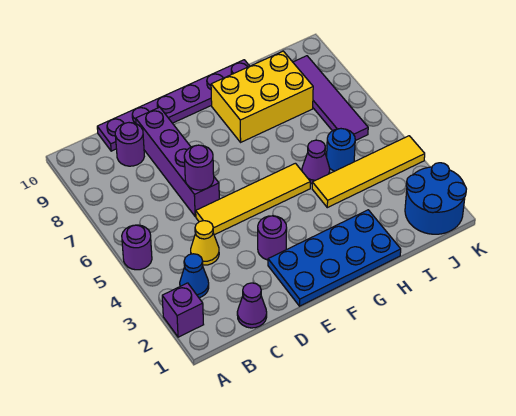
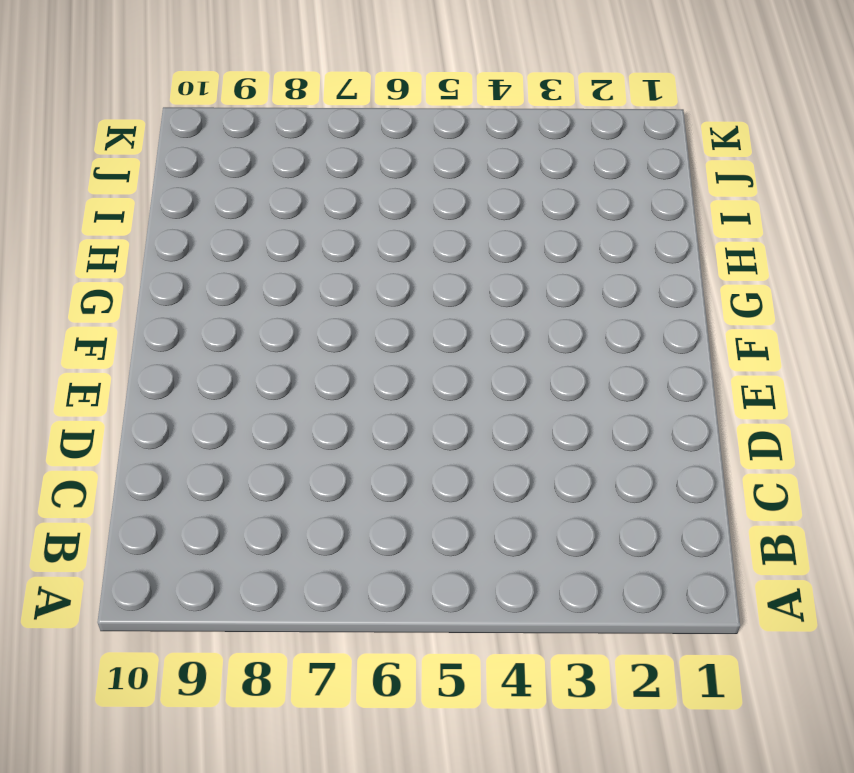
none -> purple 1x1 brick [162,283,204,337]
none -> purple 1x1 round brick [122,225,152,270]
none -> blue 1x1 cone [180,254,209,298]

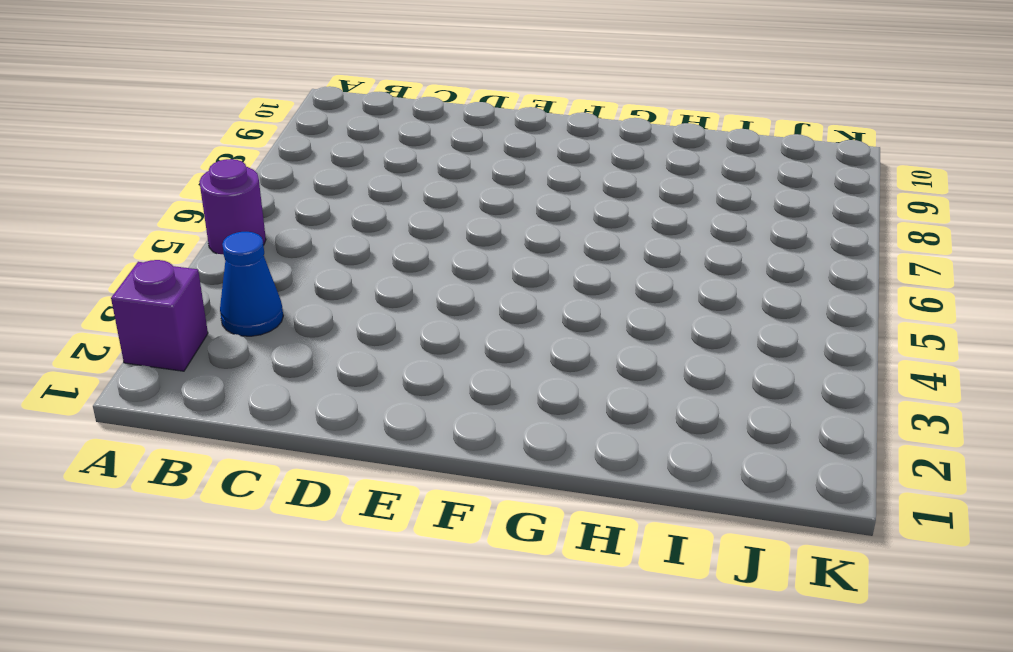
none -> purple 1x1 cone [237,283,267,328]
none -> yellow 1x1 cone [191,221,219,265]
none -> purple 1x1 round brick [115,123,144,166]

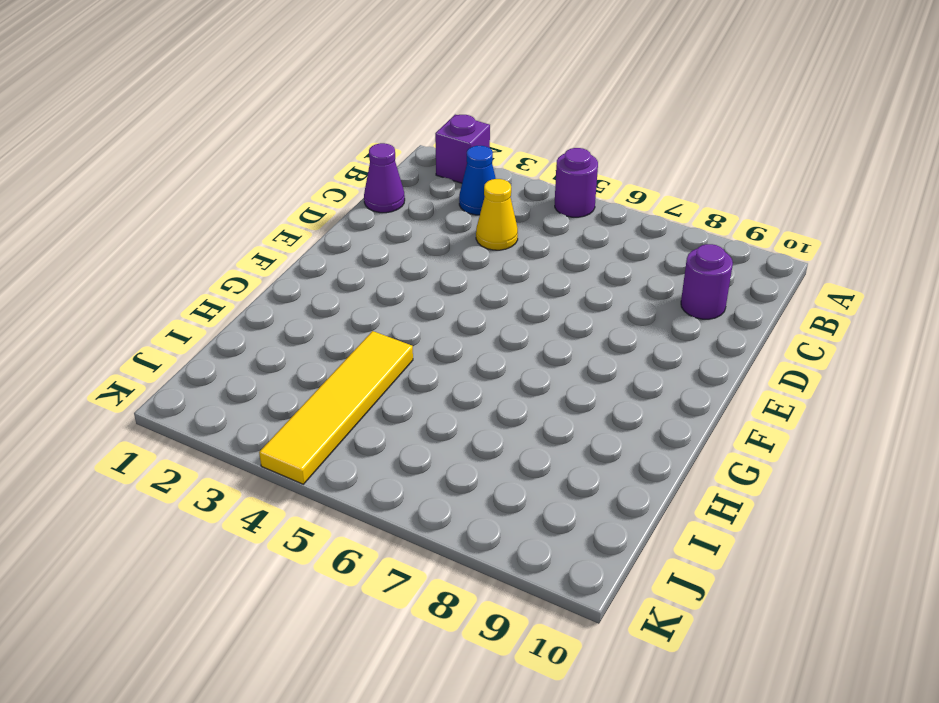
none -> purple 1x6 plate [97,60,249,151]
none -> yellow 1x4 tile [196,163,310,235]
none -> purple 1x4 brick [136,107,219,216]

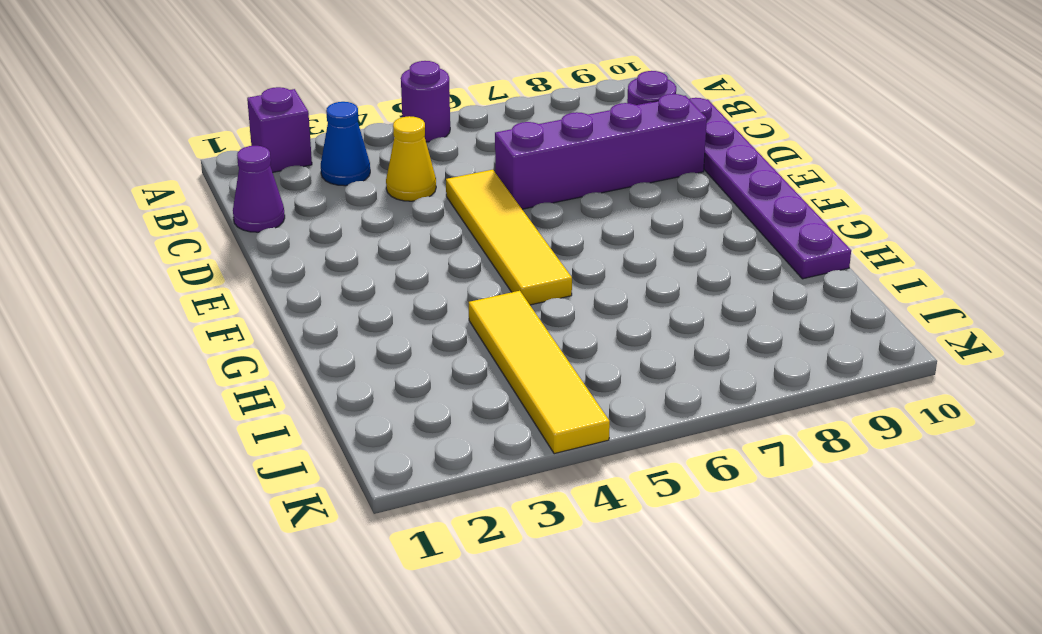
none -> blue 2x4 plate [268,210,401,306]
none -> purple 1x1 round brick [258,216,287,260]
none -> yellow 2x3 brick [211,51,313,142]

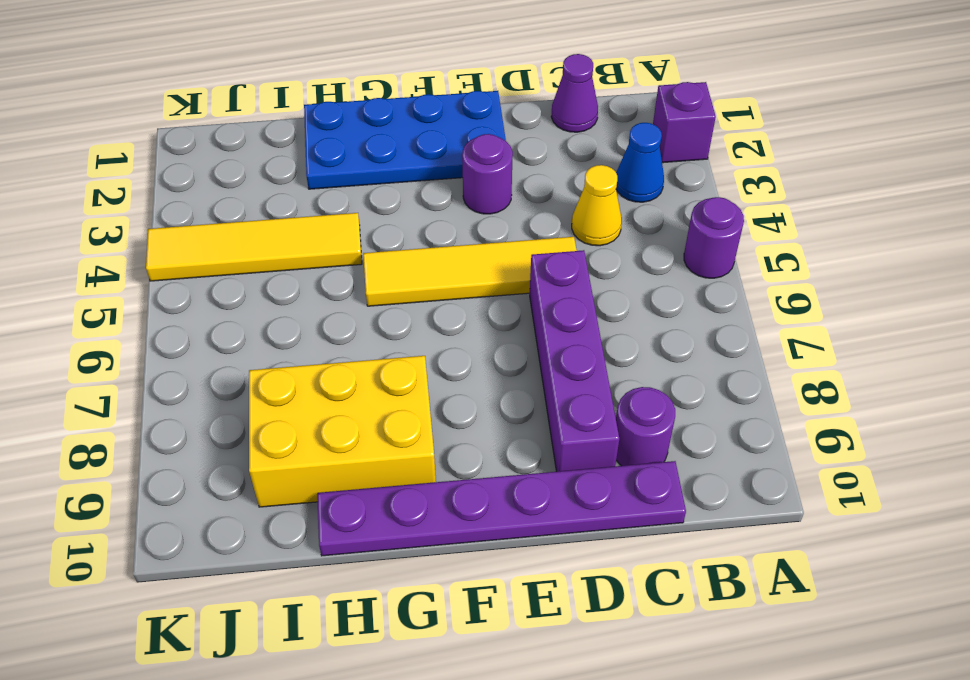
none -> purple 1x1 cone [302,140,330,184]
none -> blue 1x1 round brick [327,129,355,171]
none -> blue 2x2 round brick [405,163,466,234]

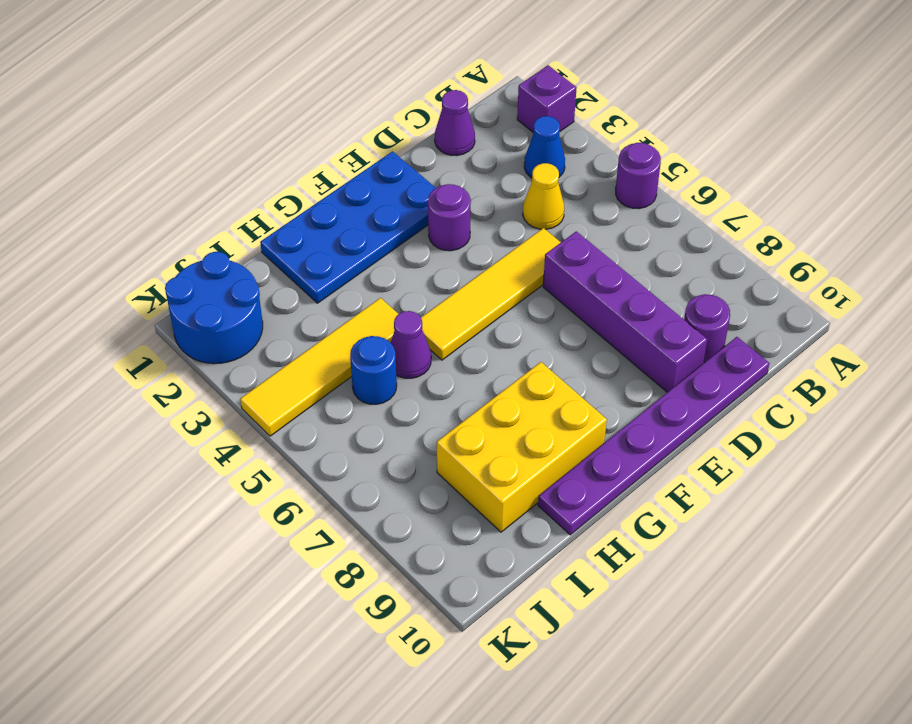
none -> purple 1x4 tile [293,56,368,141]
none -> purple 1x1 round brick [184,145,214,190]

